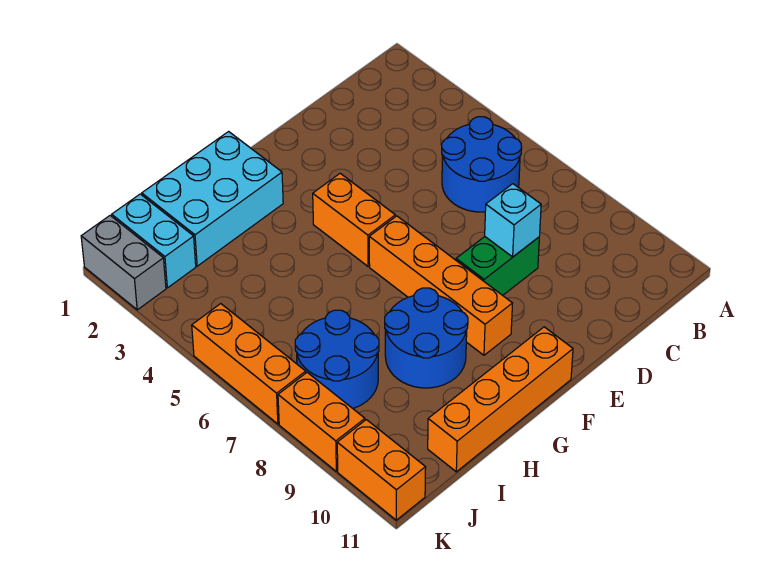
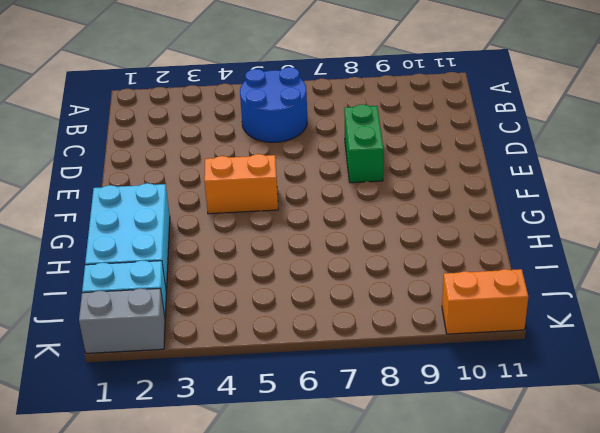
none -> orange 1x4 brick [369,216,513,355]
none -> orange 1x4 brick [428,327,573,472]
none -> blue 2x2 round brick [385,288,468,388]

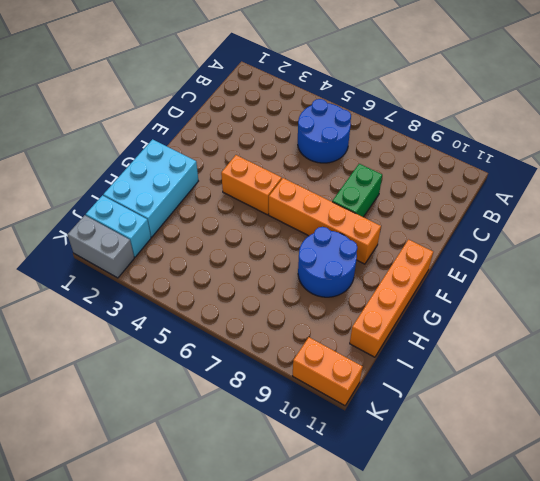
none -> blue 2x2 round brick [295,310,379,408]
none -> orange 1x3 brick [192,304,306,424]
none -> orange 1x2 brick [278,373,365,471]

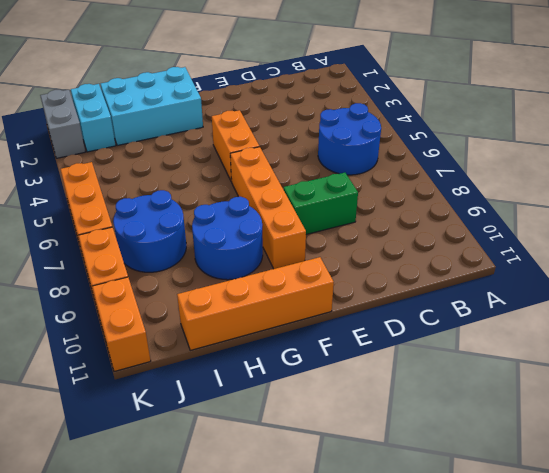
none -> cyan 1x1 brick [485,184,541,257]

